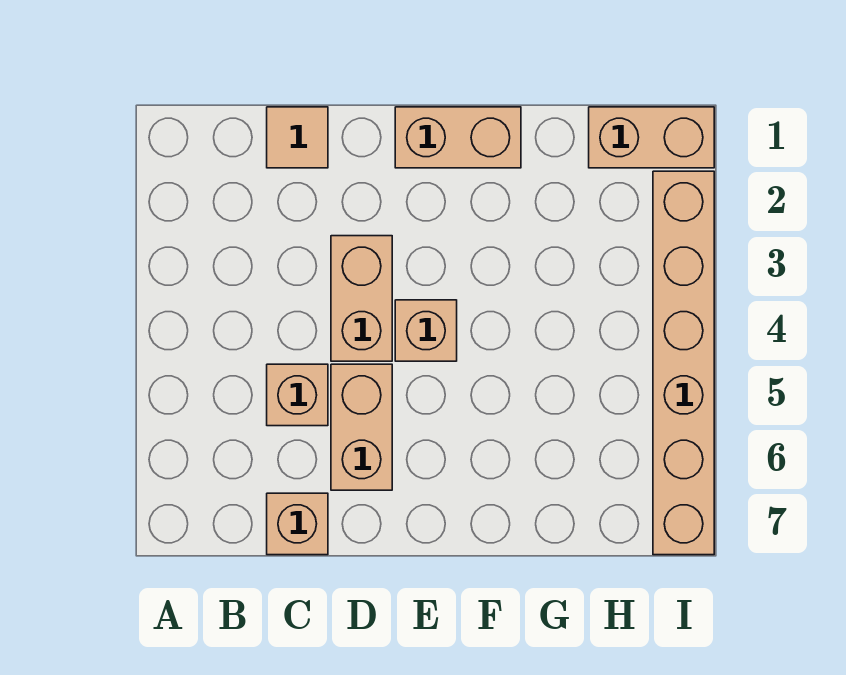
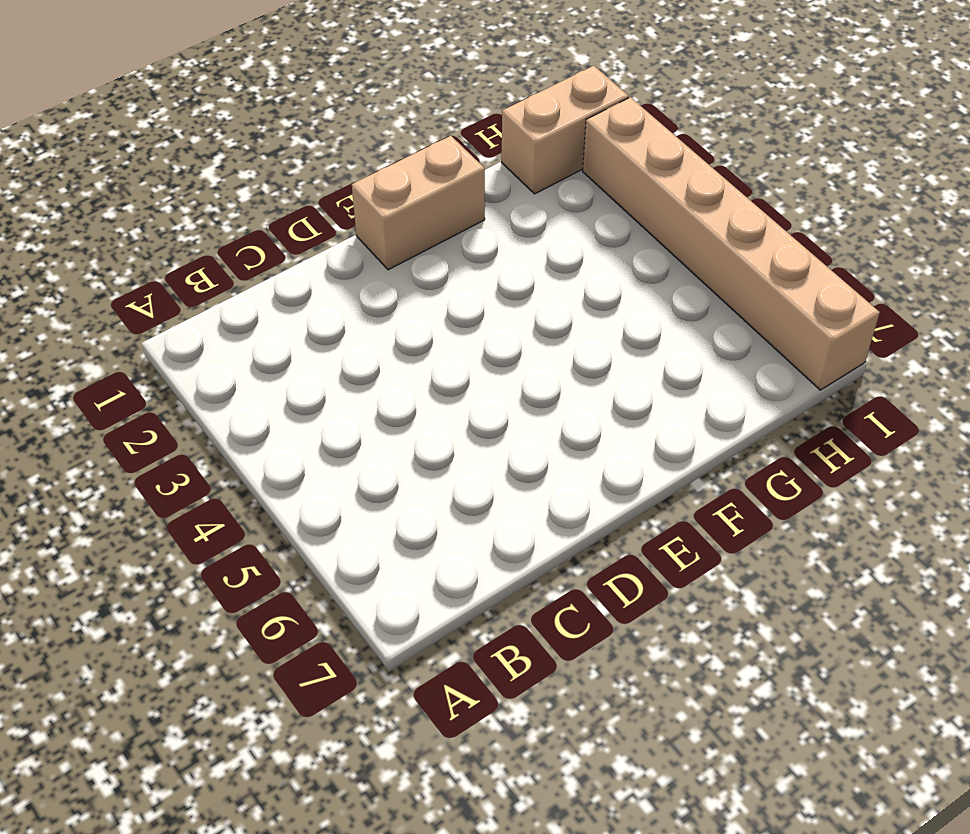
none -> tan 1x1 tile [267,107,328,168]
none -> tan 1x1 brick [267,364,328,426]

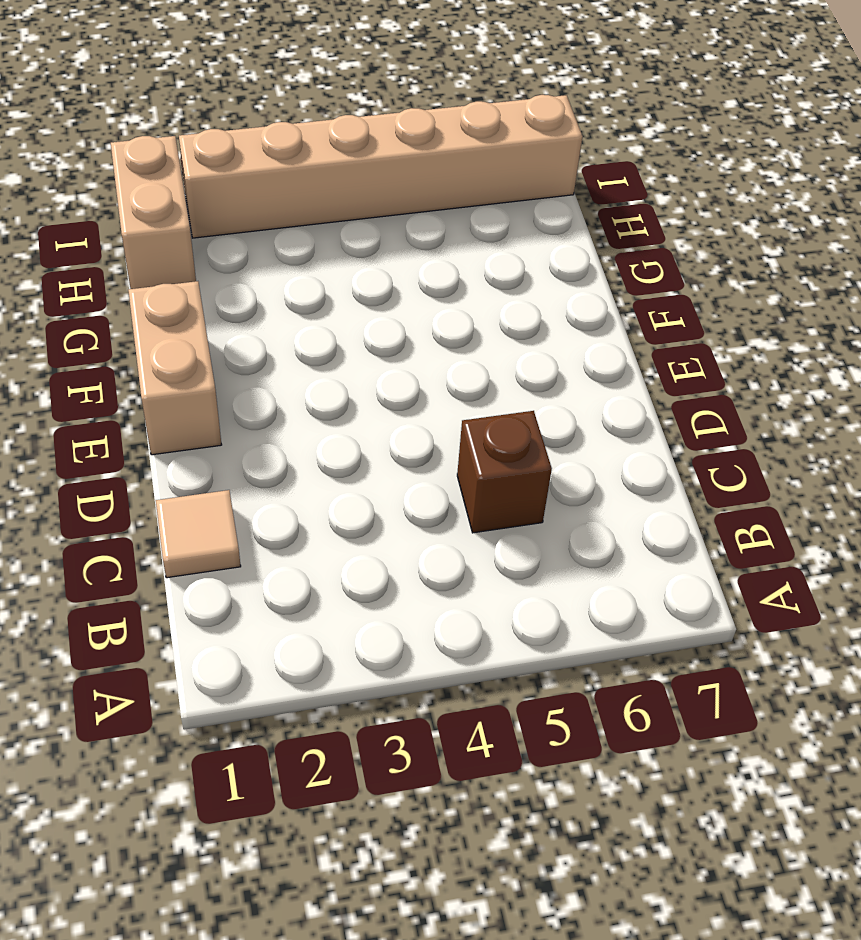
brown 1x1 brick [457,411,552,533] -> tan 1x1 brick [267,364,328,426]
none -> tan 1x1 brick [267,493,328,555]
none -> tan 1x2 brick [331,236,392,361]

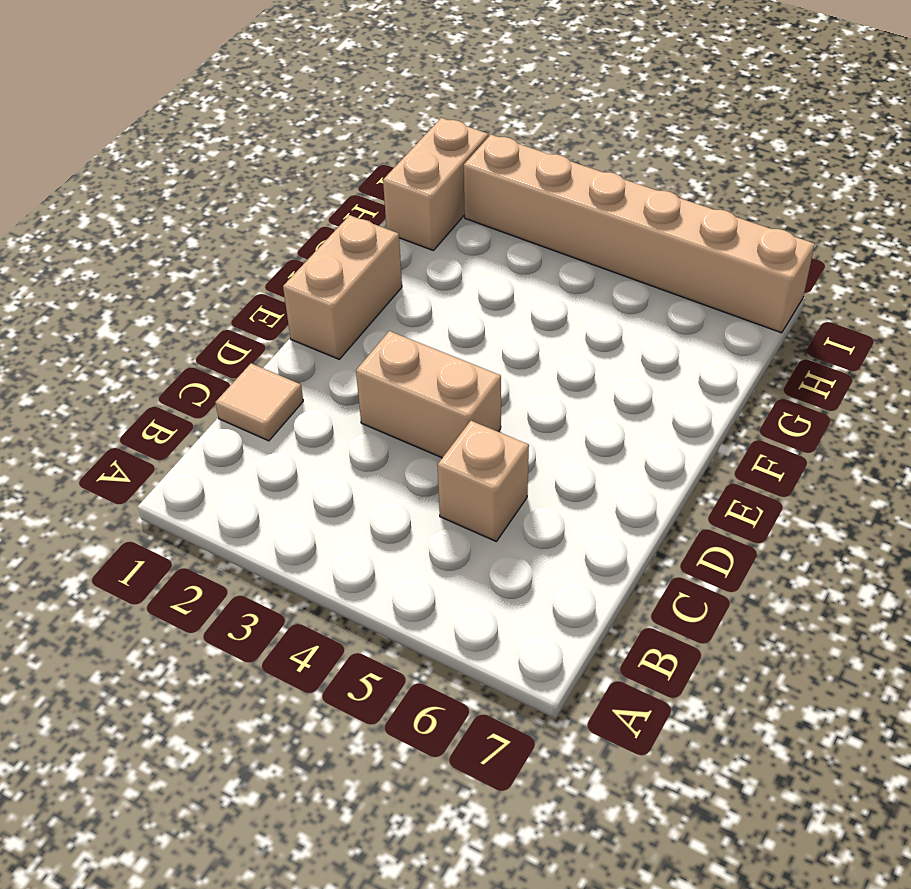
none -> tan 1x1 brick [267,493,328,555]
none -> tan 1x2 brick [331,364,392,490]

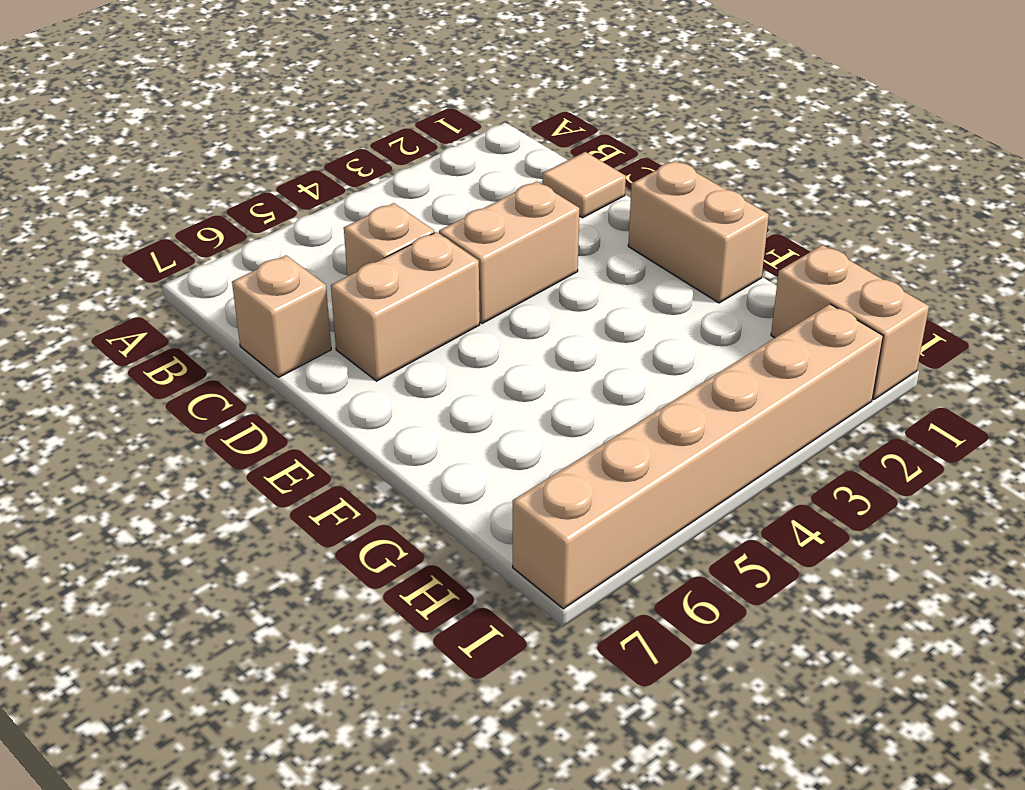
none -> tan 1x1 brick [395,300,457,361]

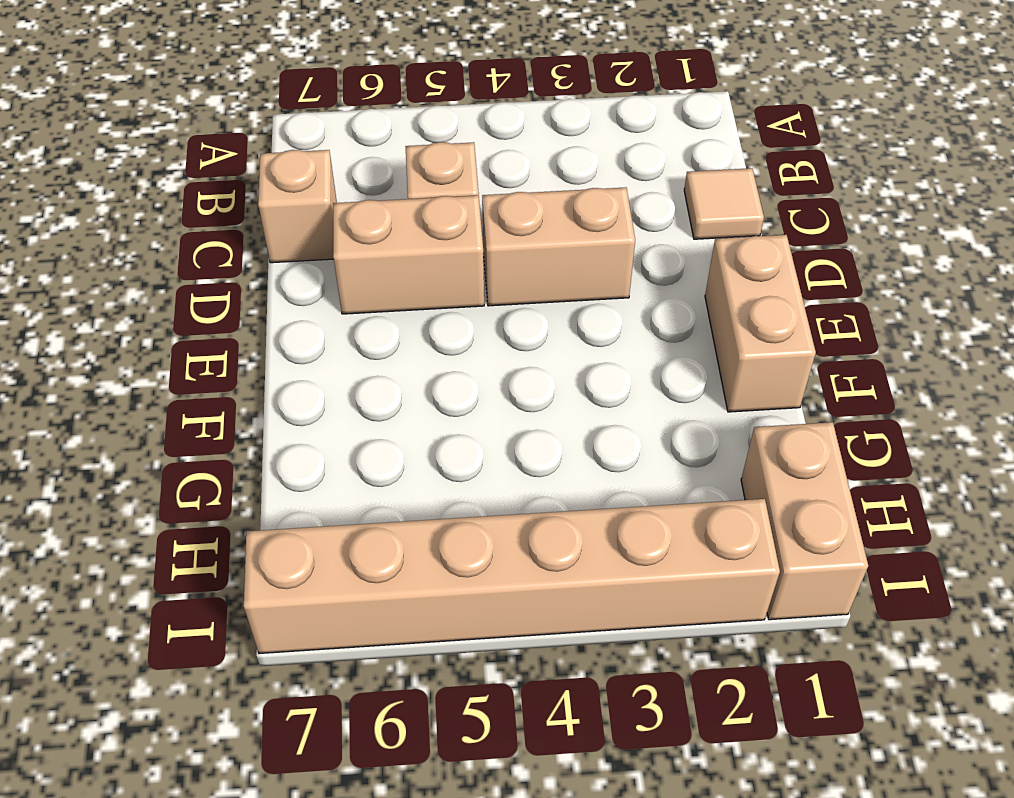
none -> tan 1x1 brick [395,300,457,361]

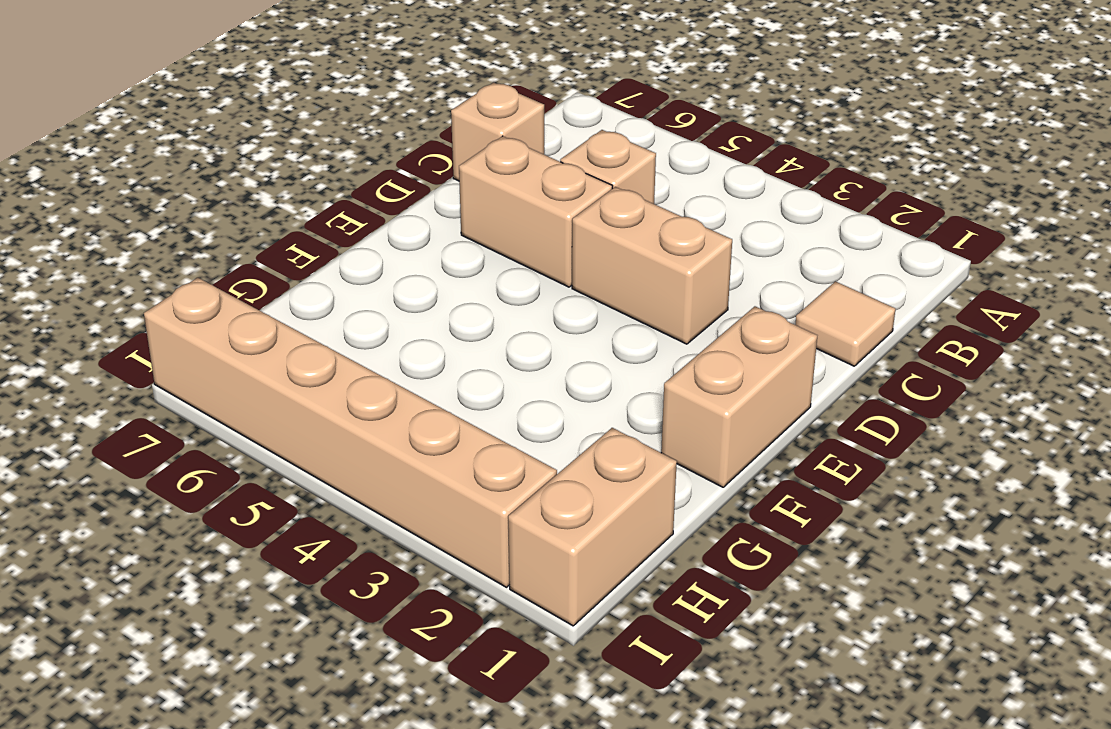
none -> tan 1x1 brick [395,300,457,361]

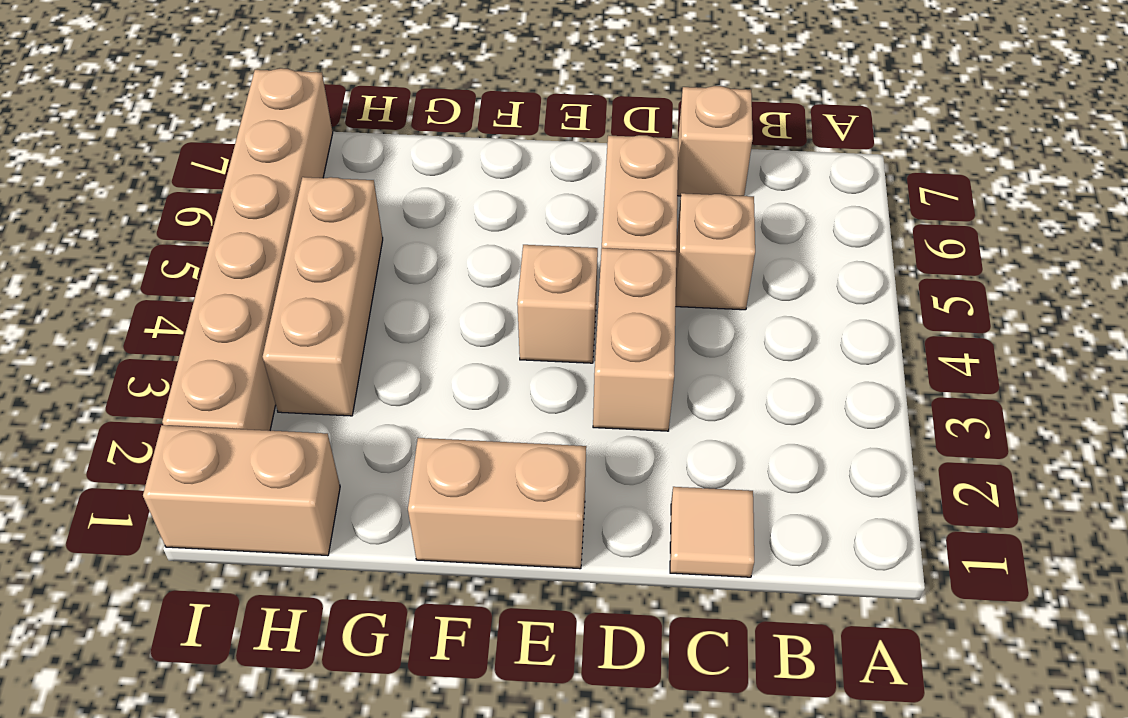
tan 1x3 brick [263,177,383,416] -> none

